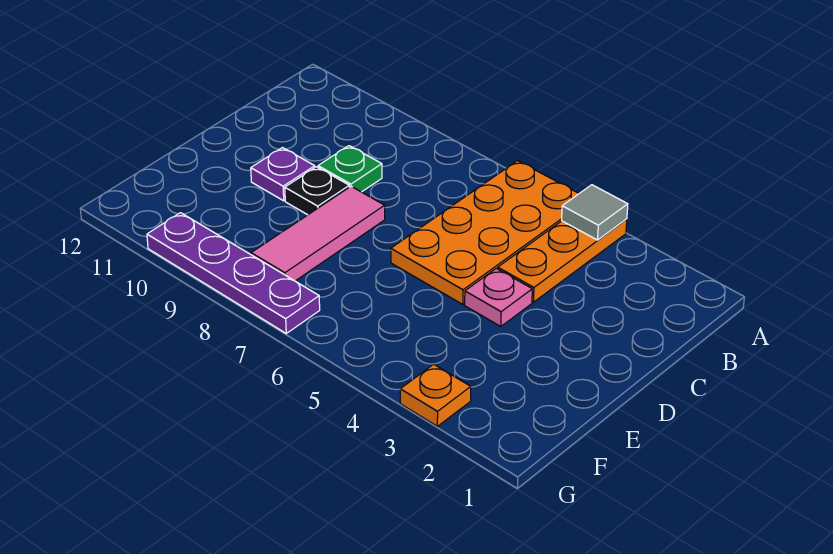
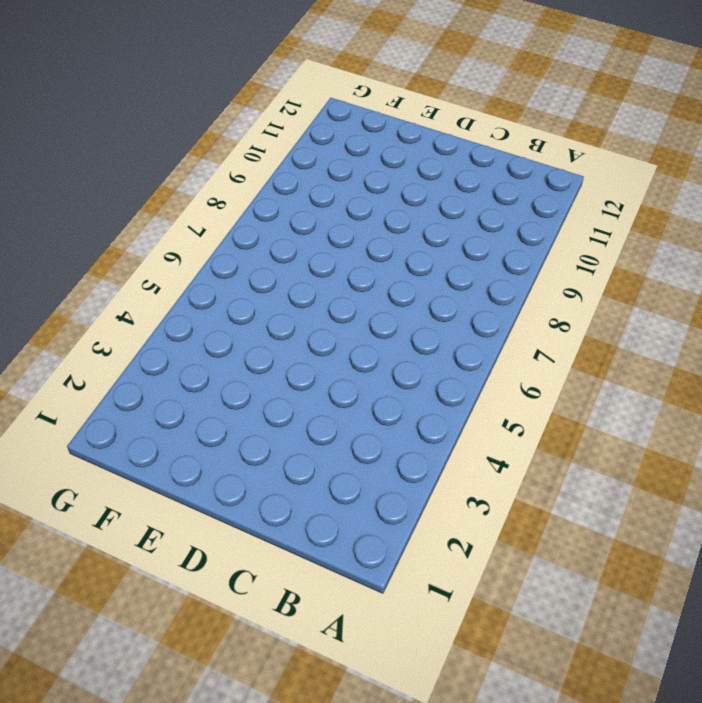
none -> orange 1x3 plate [498,219,627,302]
none -> orange 2x4 plate [391,161,579,305]

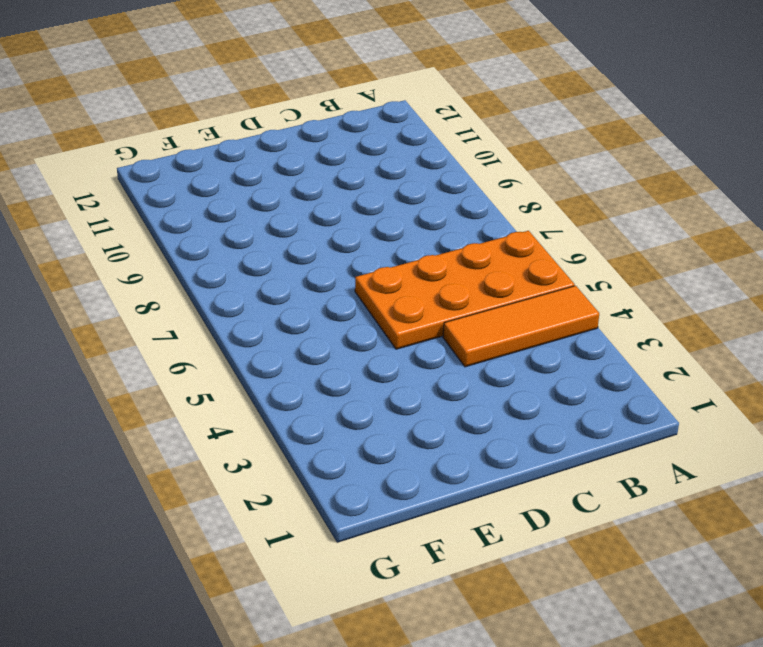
orange 1x3 tile [443,286,599,367] -> orange 1x3 plate [498,219,627,302]
none -> green 1x1 plate [318,146,382,192]
none -> pink 1x1 plate [465,268,532,326]

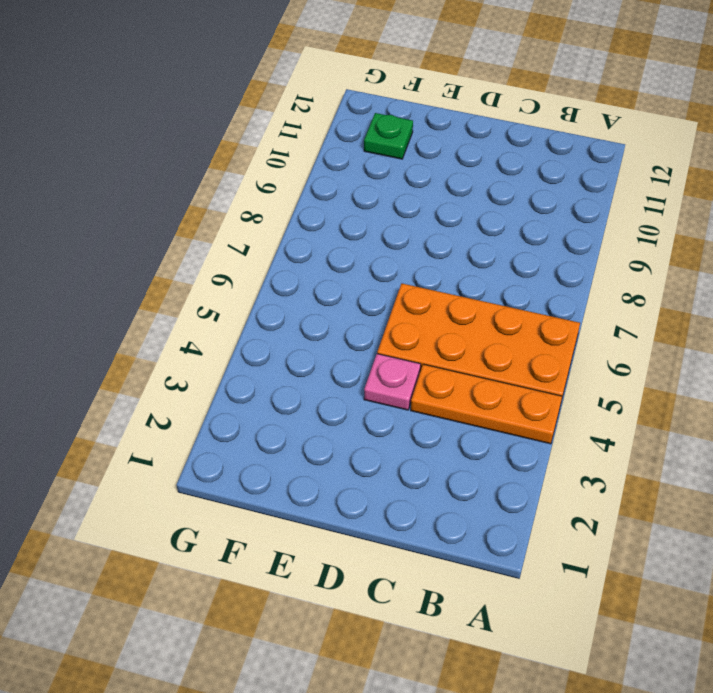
green 1x1 plate [364,113,413,159] -> green 1x1 plate moved to [318,146,382,192]
none -> pink 1x3 tile [251,186,385,281]
none -> black 1x1 plate [285,167,349,215]

